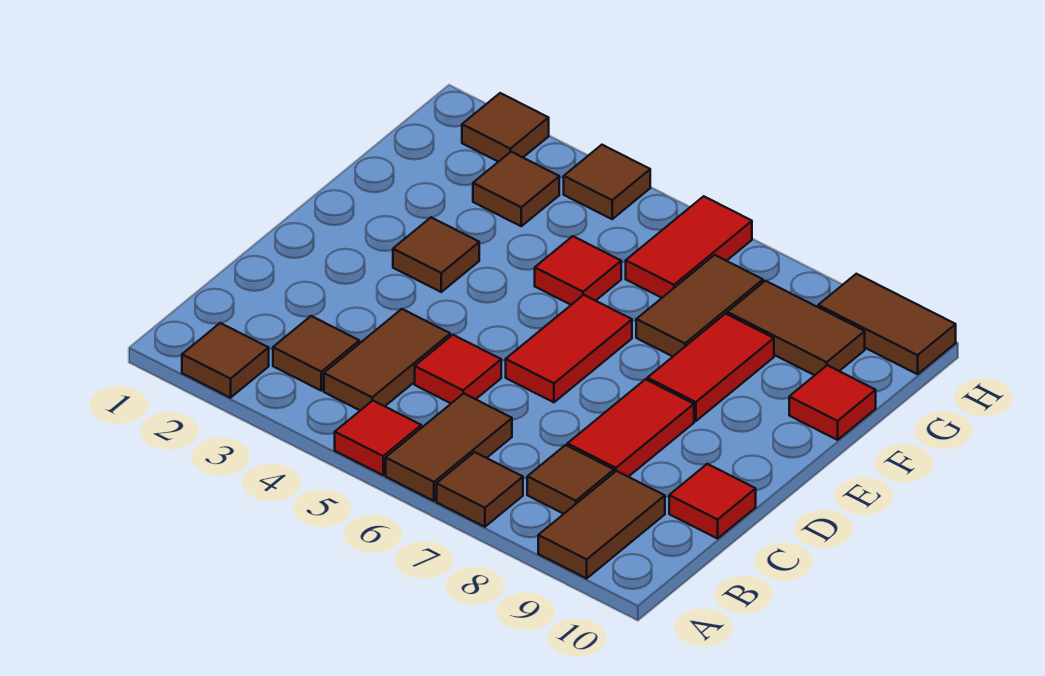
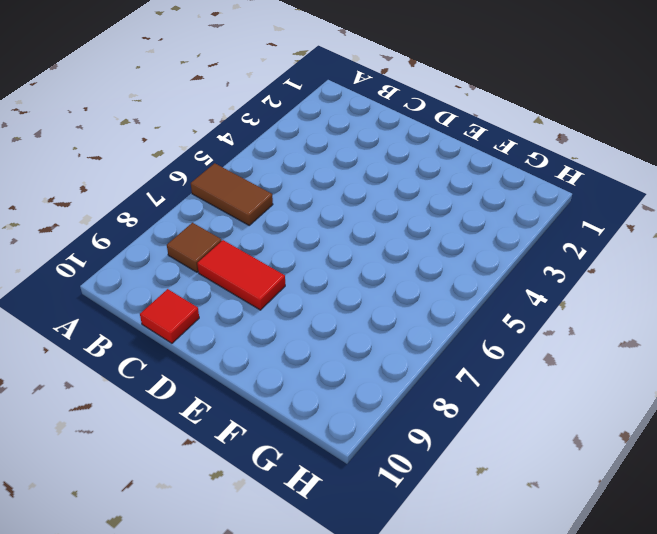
none -> brown 1x1 tile [182,323,269,398]
none -> red 1x1 tile [335,401,421,475]
none -> brown 1x1 tile [437,452,523,527]

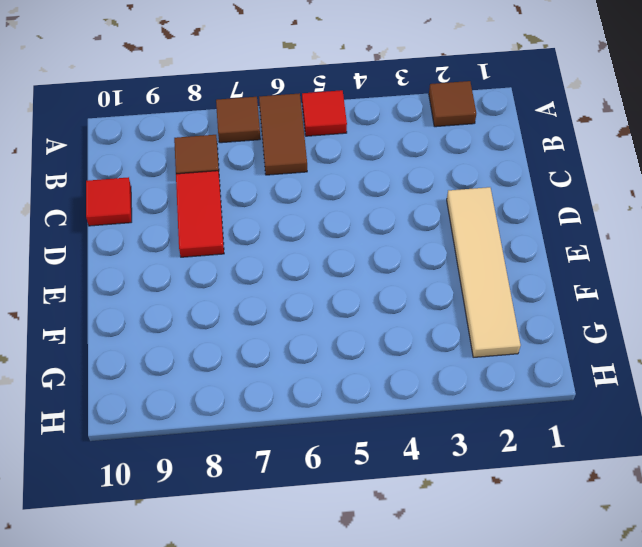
tan 1x4 tile [447,187,521,357] -> none
none -> brown 1x2 tile [538,471,665,578]
none -> brown 1x1 tile [273,316,359,391]
none -> brown 1x2 tile [324,309,450,410]

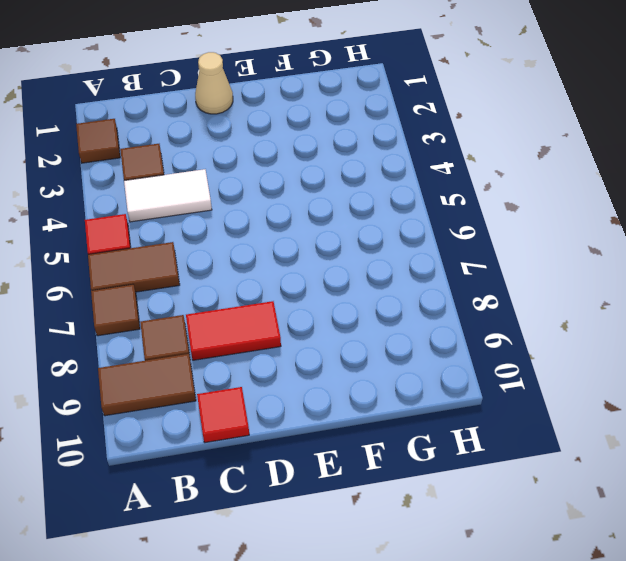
white 1x2 tile [124,169,212,222] -> brown 1x2 tile [324,309,450,410]
tan 1x1 cone [195,52,233,114] -> none
none -> red 1x1 tile [415,335,501,403]
none -> red 1x2 tile [506,295,632,402]
none -> brown 1x1 tile [393,217,479,292]

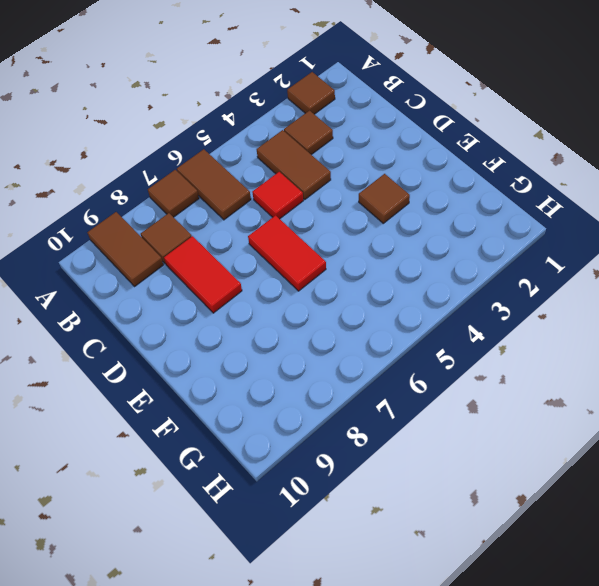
none -> red 1x1 tile [335,401,421,475]
none -> red 1x1 tile [669,464,756,539]
none -> red 1x2 tile [647,314,774,421]

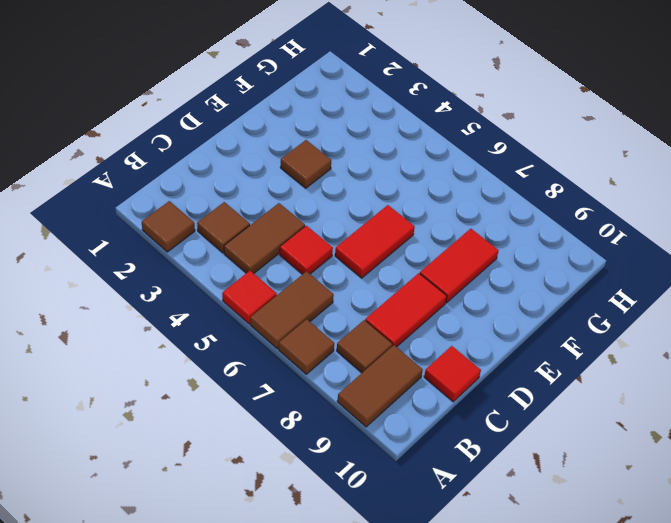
none -> red 1x1 tile [535,236,621,305]
none -> brown 1x2 tile [636,255,763,356]
none -> red 1x1 tile [789,365,876,440]

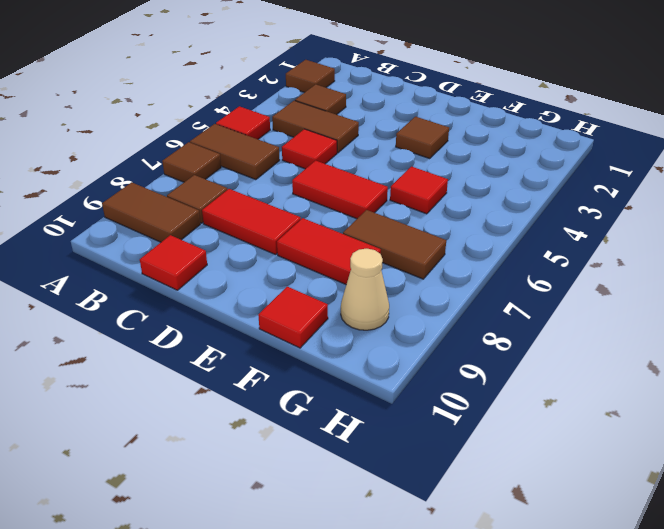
tan 1x1 cone [341,249,389,330] -> brown 1x2 tile [727,281,865,375]
none -> brown 1x1 tile [473,152,559,226]
none -> red 1x2 tile [626,196,752,298]
none -> brown 1x1 tile [462,93,549,162]

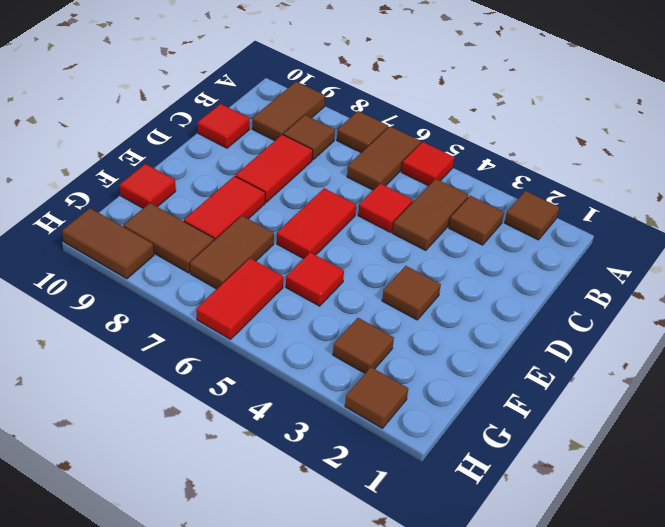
none -> brown 1x1 tile [564,145,650,219]

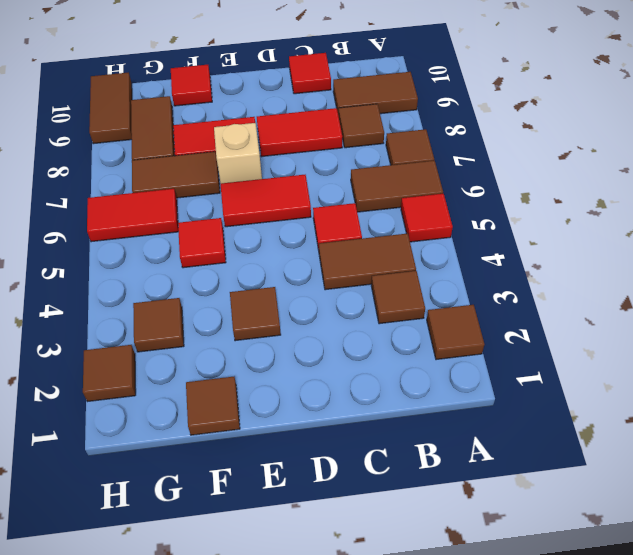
tan 1x1 brick [214,123,262,183] -> none
brown 1x1 tile [186,377,240,435] -> brown 1x1 tile moved to [564,145,650,219]

